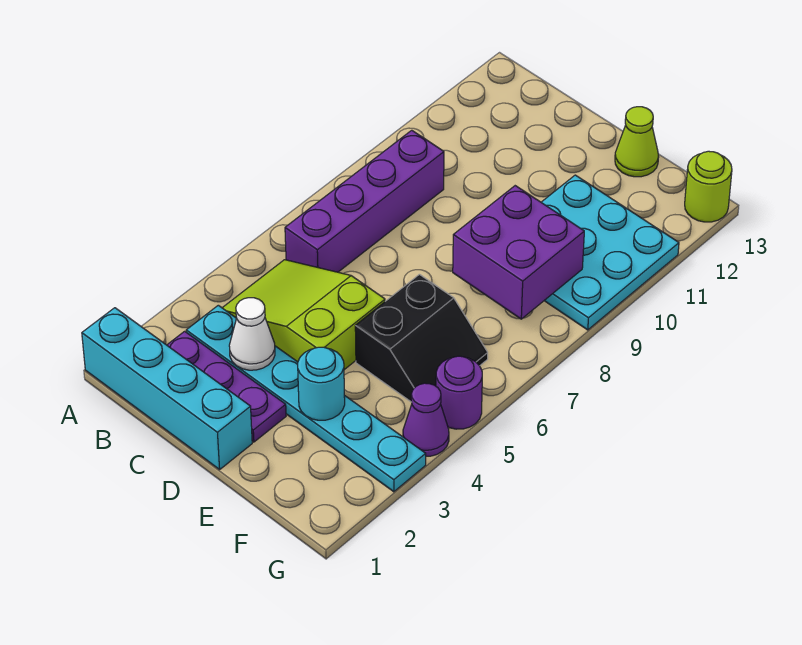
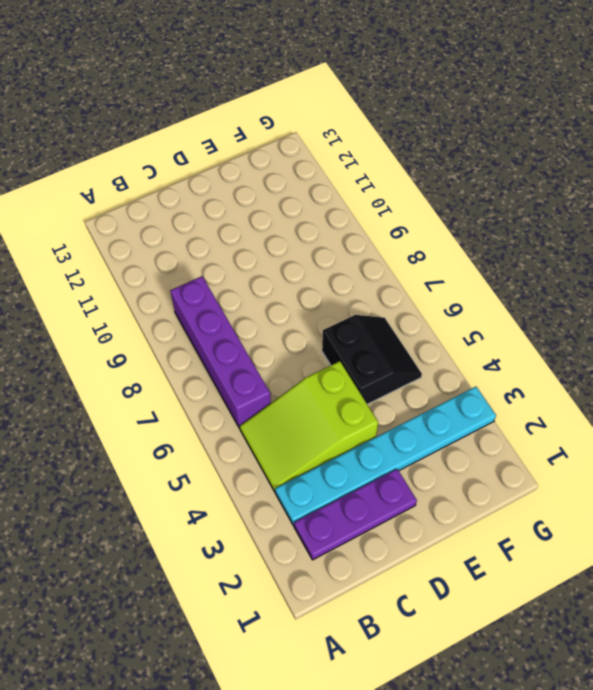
none -> cyan 1x4 brick [82,308,252,470]
none -> cyan 3x3 plate [541,175,679,330]
none -> lime 1x1 cone [615,107,659,177]

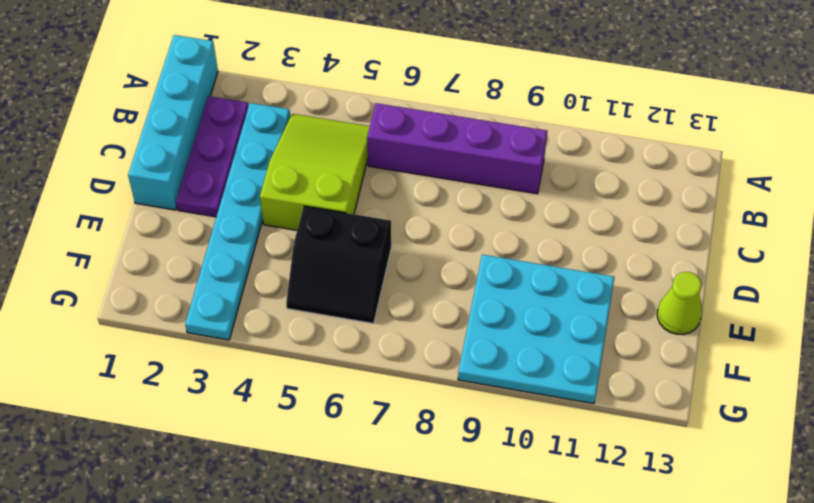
none -> purple 1x1 cone [403,383,449,456]
none -> purple 1x1 round brick [436,356,482,429]
none -> lime 1x1 round brick [685,151,732,222]

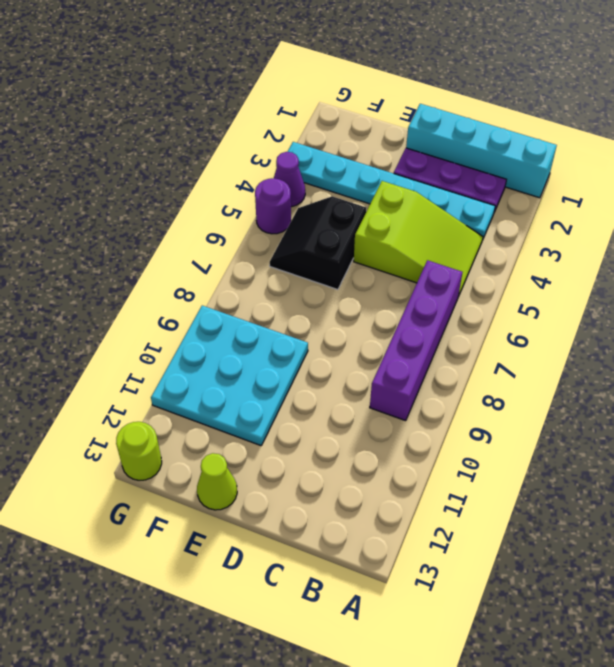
none -> white 1x1 cone [229,298,275,370]
none -> cyan 1x1 round brick [298,347,345,420]
none -> purple 2x2 brick [453,186,584,319]

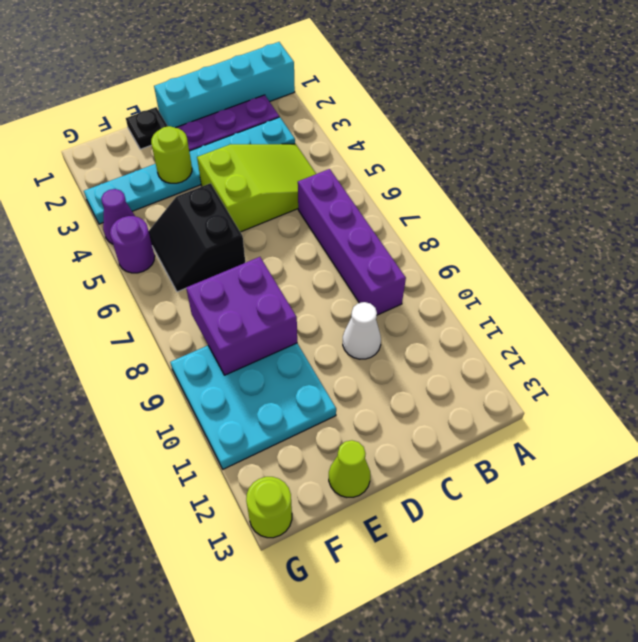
white 1x1 cone [343,302,381,359] -> white 1x1 cone moved to [229,298,275,370]
black 1x1 plate [126,107,168,149] -> none
lime 1x1 round brick [151,126,192,183] -> cyan 1x1 round brick [298,347,345,420]

